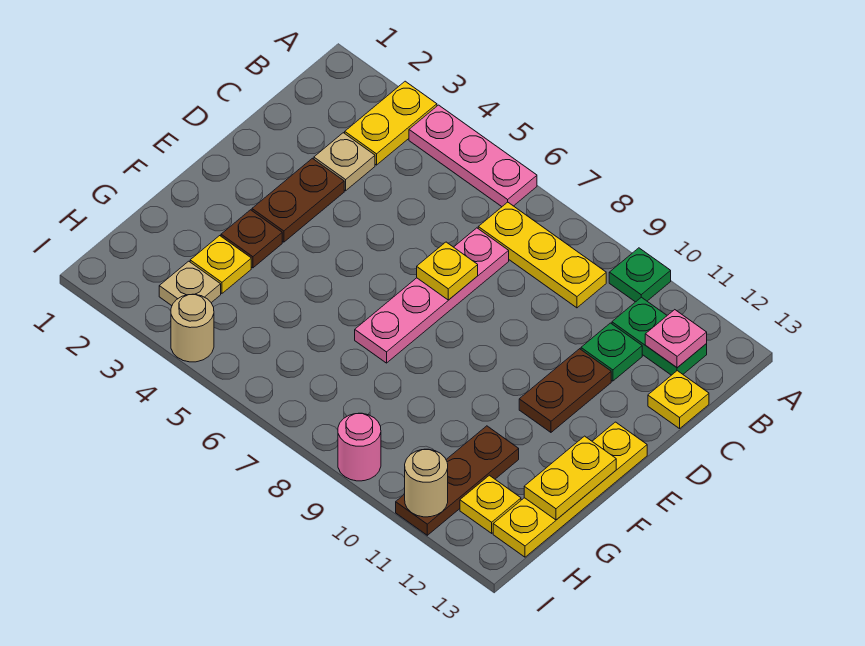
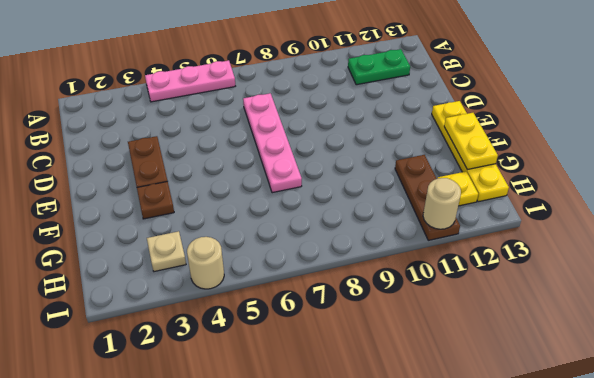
none -> yellow 1x2 plate [345,81,437,165]
none -> green 1x1 plate [609,248,671,302]
none -> yellow 1x3 plate [478,202,606,308]

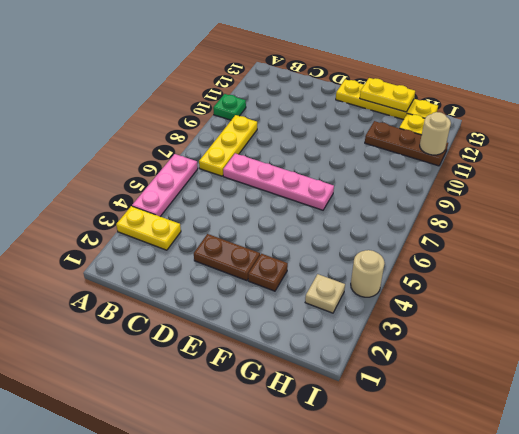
none -> green 1x2 plate [612,297,707,375]
none -> tan 1x1 plate [314,133,375,191]
none -> green 1x1 plate [581,323,642,381]

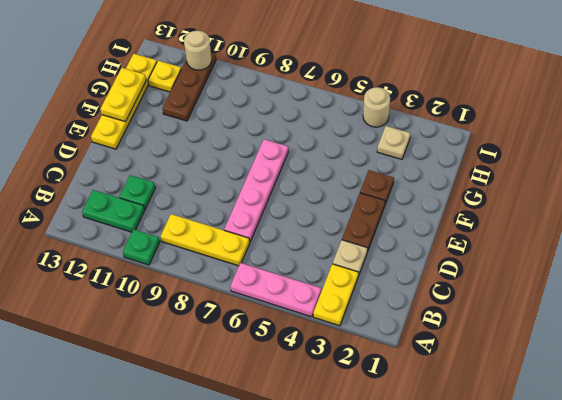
none -> yellow 1x1 plate [648,371,709,429]
none -> brown 1x2 plate [519,349,611,432]
none -> yellow 1x1 plate [190,236,251,293]

